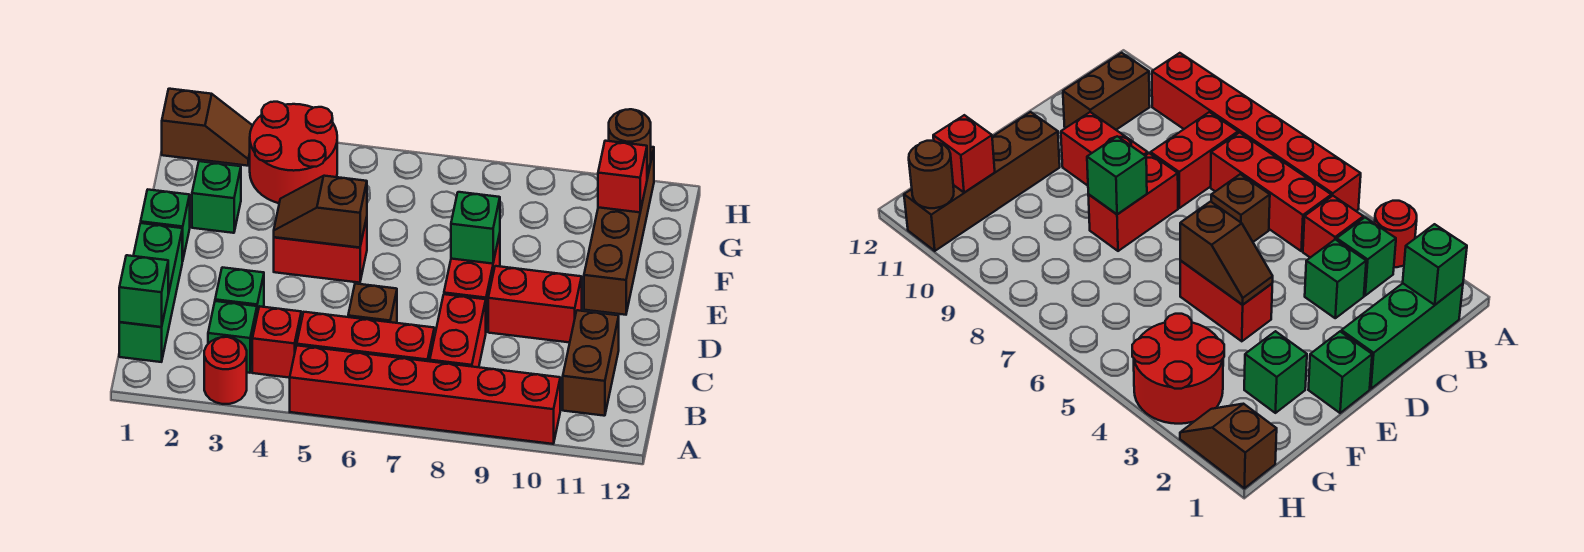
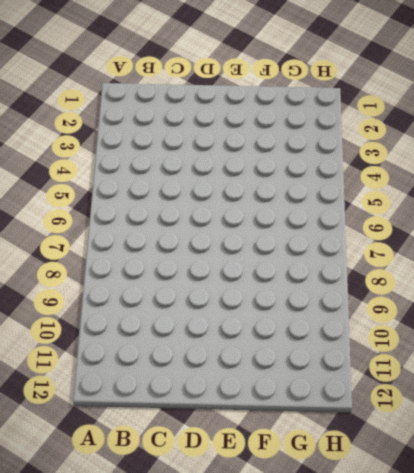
none -> red 1x1 round brick [204,337,247,404]
none -> red 1x6 brick [290,345,560,444]
none -> green 1x3 brick [119,223,182,362]

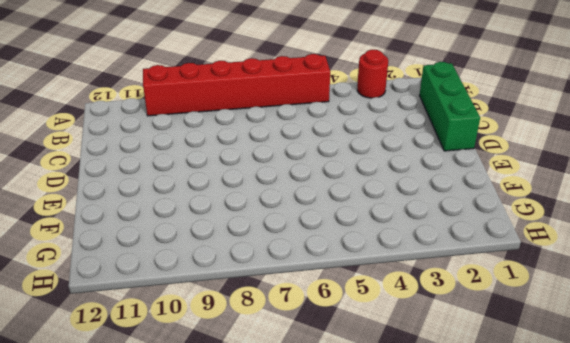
none -> green 1x1 brick [208,301,257,373]
none -> red 1x1 brick [252,306,301,378]
none -> red 1x3 brick [297,312,434,361]

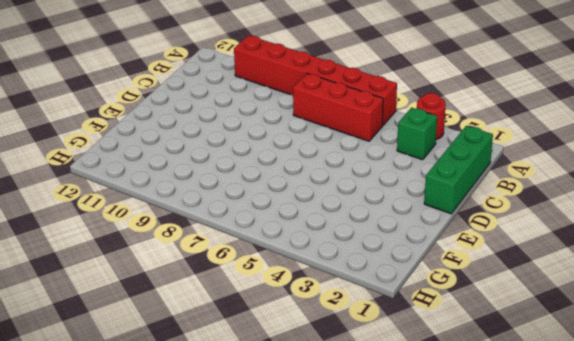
none -> red 1x1 brick [252,306,301,378]
none -> red 1x2 brick [430,294,486,367]
none -> brown 1x2 brick [563,310,619,416]

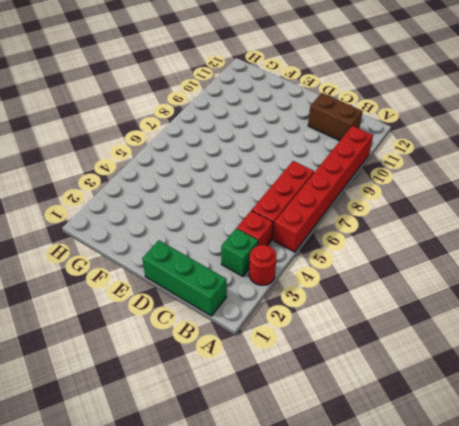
none -> red 1x2 brick [430,294,486,367]
none -> green 1x1 brick [215,267,264,314]
none -> brown 1x1 brick [348,284,397,323]

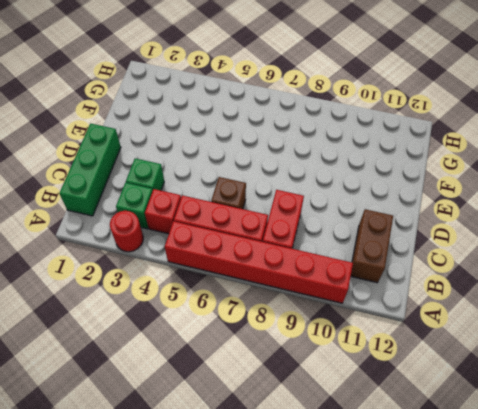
none -> red 1x2 brick [444,234,500,331]
none -> red 1x2 brick [488,266,582,343]
none -> green 1x1 brick [141,190,190,261]

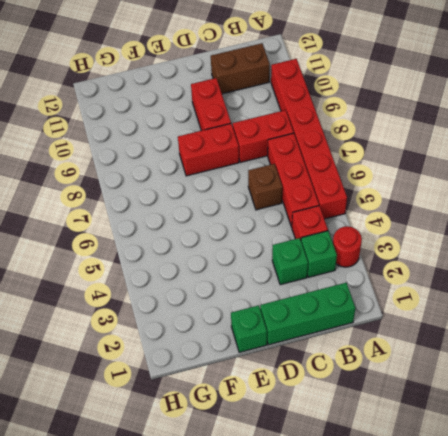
none -> red 1x2 brick [274,217,367,283]
none -> brown 1x4 brick [584,147,654,315]
none -> green 1x1 brick [192,161,241,233]

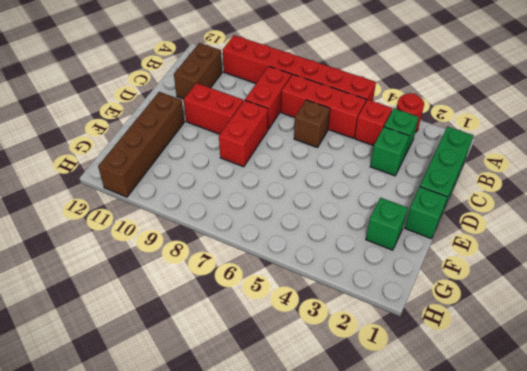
none -> red 1x2 brick [274,217,367,283]
none -> red 2x2 round brick [250,102,337,203]
none -> brown 1x2 slope [162,89,253,166]

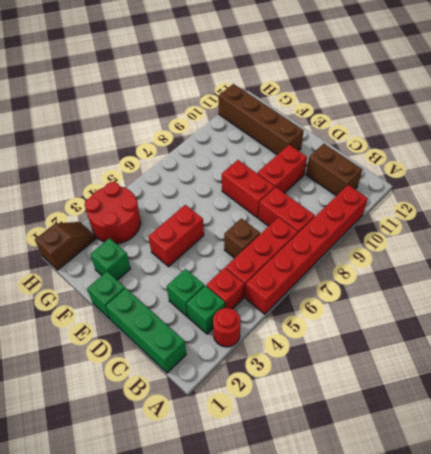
none -> green 1x1 brick [119,255,168,327]
none -> brown 1x2 slope [274,176,367,248]
none -> green 1x1 brick [451,192,500,264]

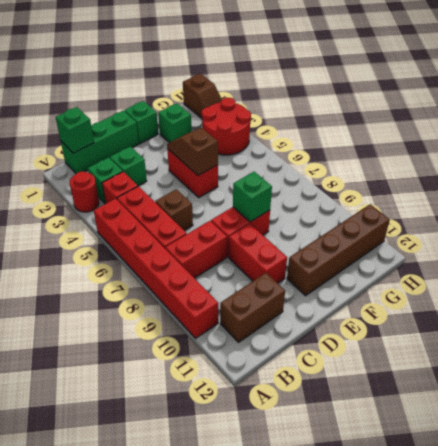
none -> red 1x1 brick [598,141,647,212]
none -> brown 1x1 round brick [609,109,651,169]

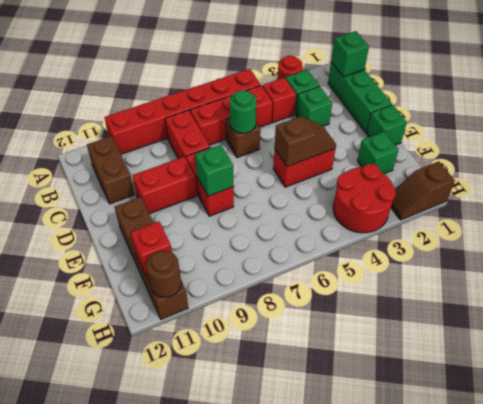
green 1x1 round brick [230,90,256,133] -> none

